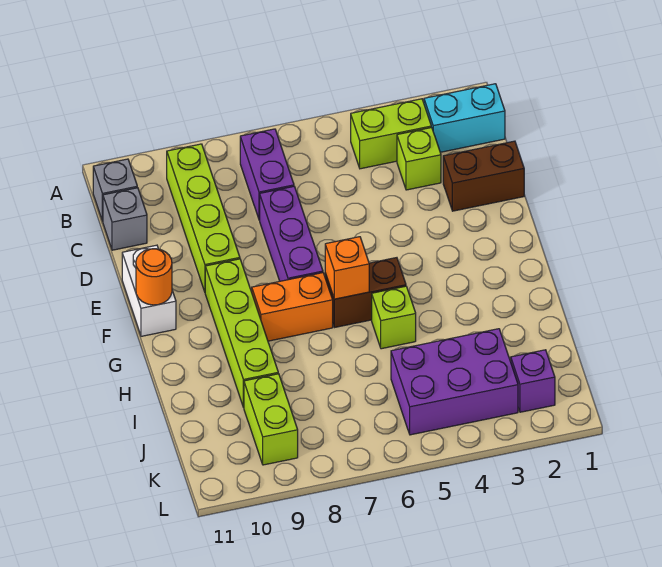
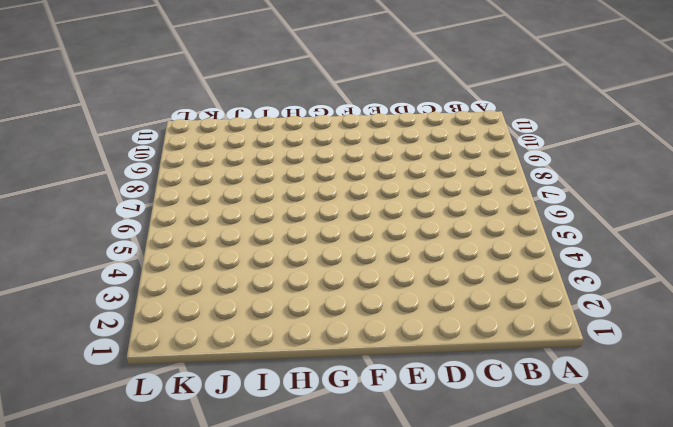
none -> cyan 1x2 brick [424,84,505,152]
none -> lime 1x2 brick [351,99,431,169]
none -> purple 1x2 brick [240,129,294,220]

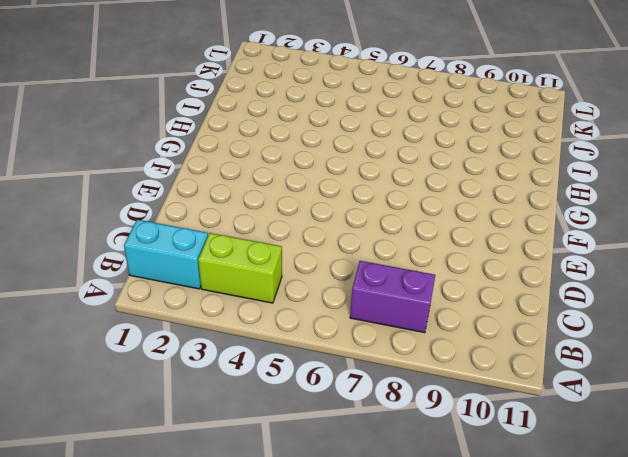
purple 1x2 brick [350,261,435,333] -> purple 1x2 brick turned to [240,129,294,220]
none -> lime 1x4 brick [167,144,240,292]
none -> grey 1x1 brick [93,159,137,221]
none -> lime 1x1 brick [397,127,441,190]

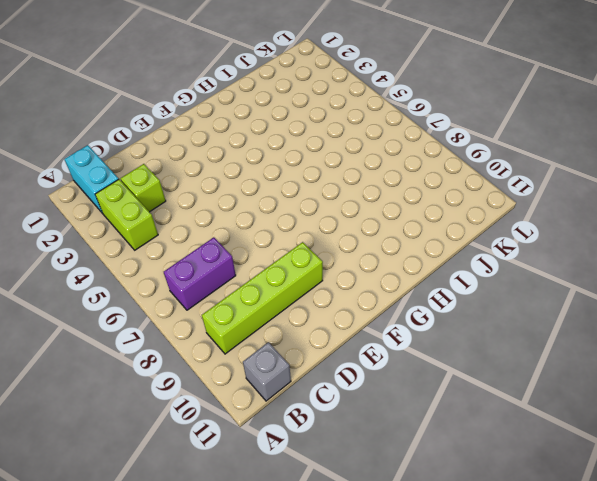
none -> grey 1x1 brick [103,188,147,250]
none -> brown 1x2 brick [443,141,524,211]
none -> purple 1x3 brick [260,187,323,281]

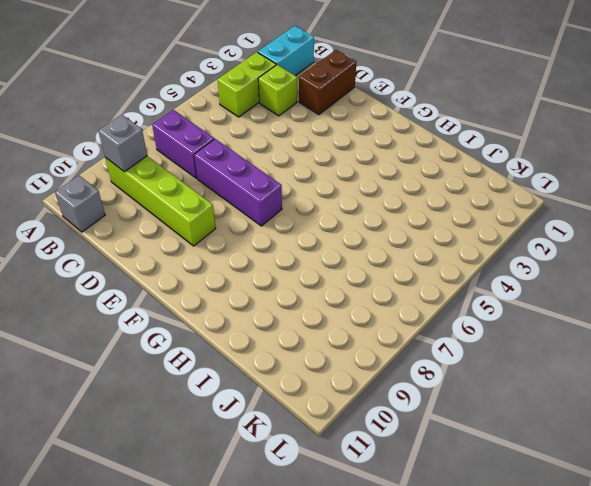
grey 1x1 brick [98,115,147,172] -> grey 1x1 brick moved to [103,188,147,250]
none -> white 1x2 brick [122,245,176,336]
none -> lime 1x4 brick [205,259,278,407]
none -> brown 1x2 brick [325,258,406,327]

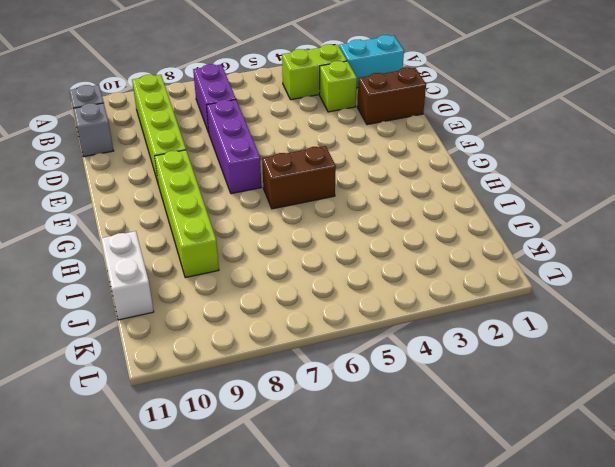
white 1x2 brick [101,231,154,320] -> white 1x2 brick moved to [122,245,176,336]
none -> orange 1x2 brick [252,273,333,341]
none -> lime 1x1 brick [372,286,416,349]
none -> purple 2x3 brick [391,329,518,435]

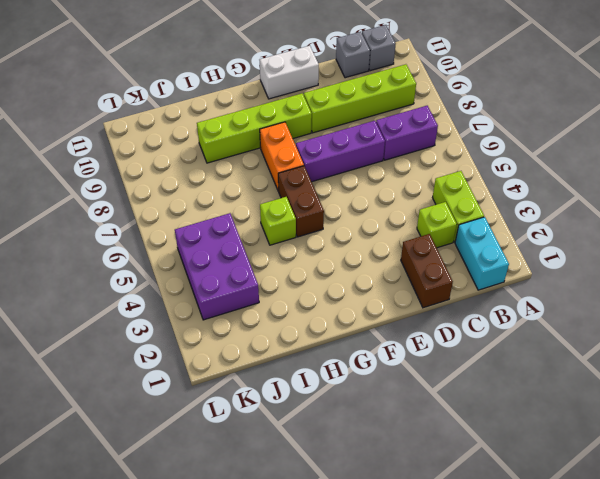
none -> lime 1x2 brick [244,374,298,465]
none -> purple 1x1 brick [511,350,555,412]
none -> orange 1x1 round brick [136,249,172,305]

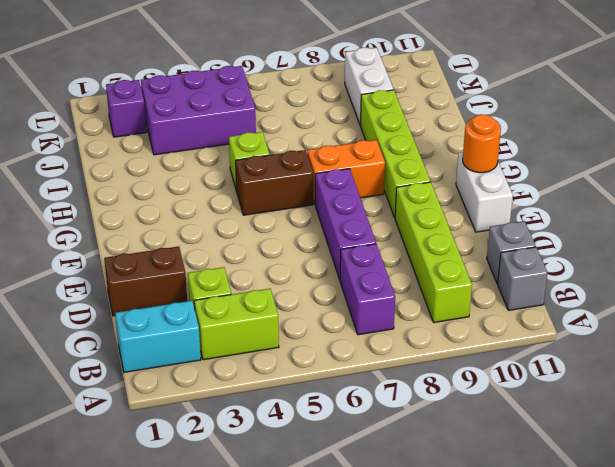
white 1x2 brick [345,47,393,125] -> lime 1x2 brick [244,374,298,465]
none -> orange 1x1 brick [325,237,369,299]

